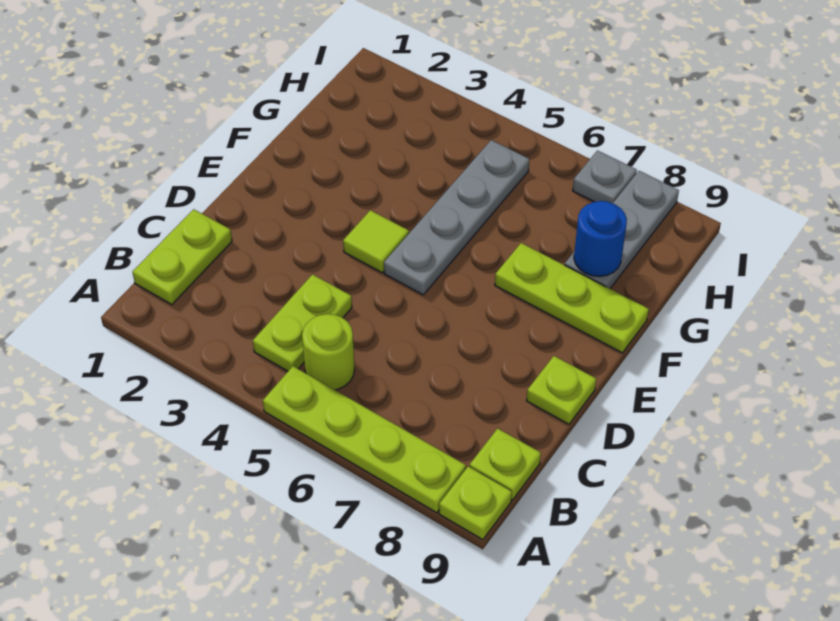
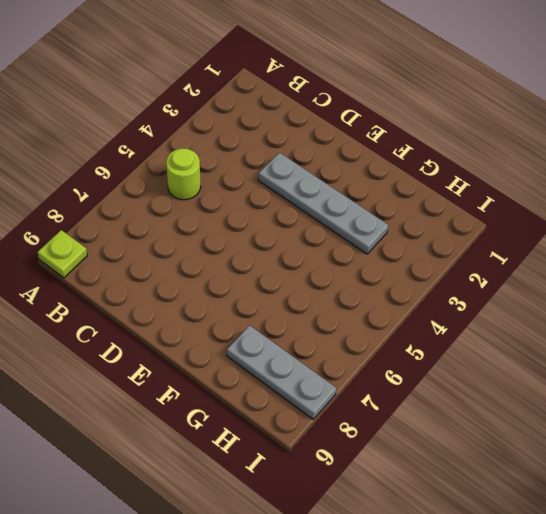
grey 1x4 plate [258,153,388,254] -> grey 1x4 plate moved to [384,140,529,295]
none -> lime 1x4 plate [263,366,466,513]
none -> lime 1x2 plate [132,209,232,305]
none -> lime 1x2 plate [253,274,352,371]

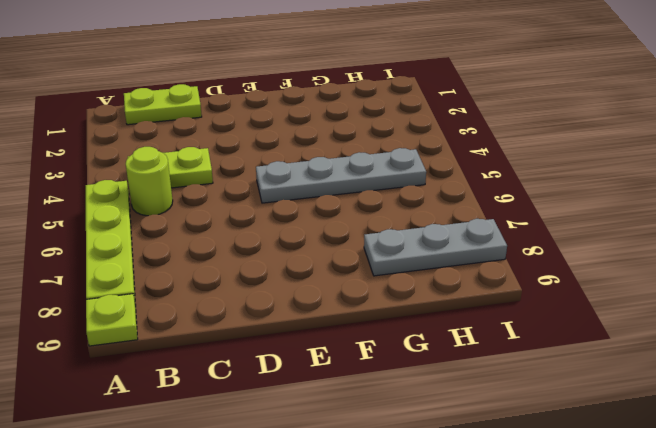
none -> lime 1x1 plate [469,428,541,500]
none -> lime 1x1 plate [526,356,596,424]
none -> lime 1x1 tile [343,210,409,273]

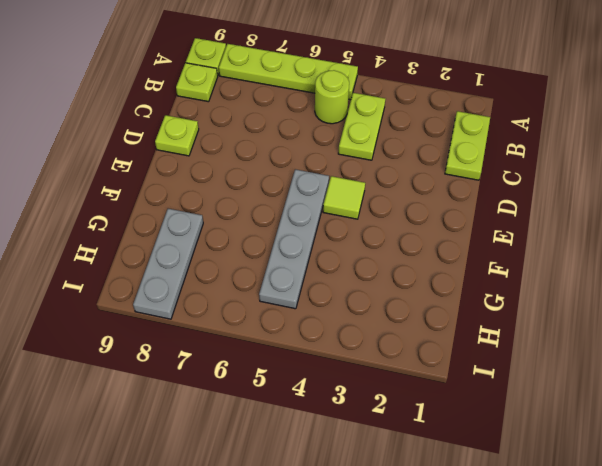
none -> lime 1x3 plate [495,243,649,353]
none -> grey 1x1 plate [573,151,637,203]
none -> blue 1x1 round brick [574,201,627,277]

